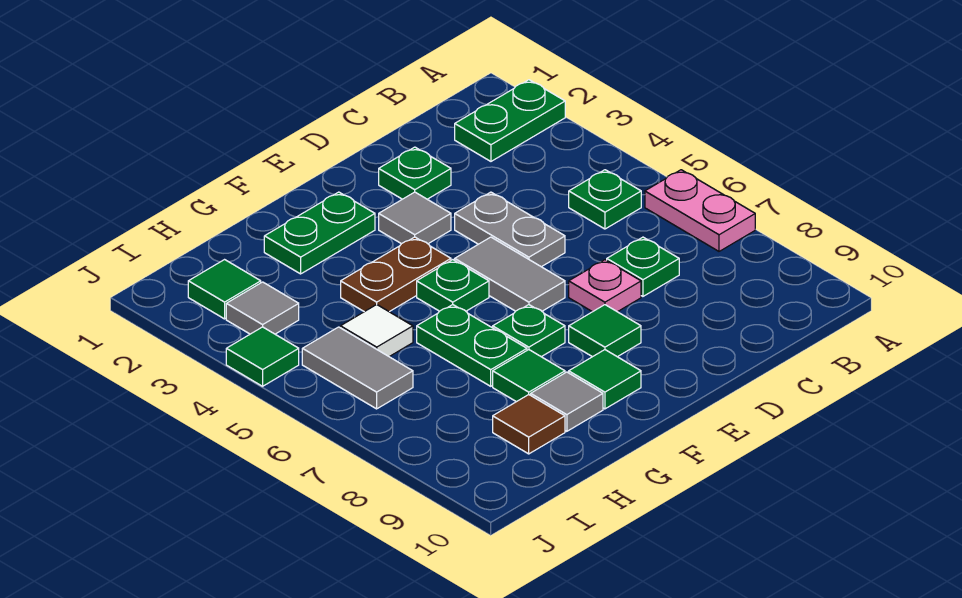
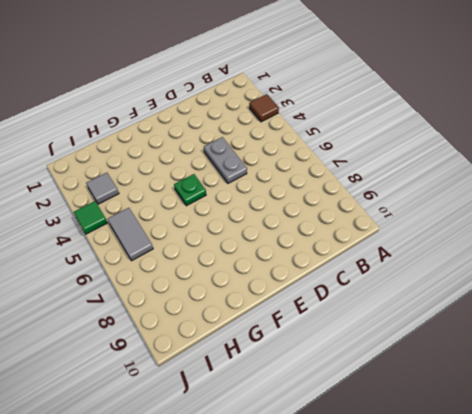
brown 1x1 tile [249,94,279,122] -> brown 1x1 tile moved to [493,395,565,454]
none -> green 1x2 plate [455,80,565,161]
none -> pink 1x2 plate [645,170,755,251]
none -> green 1x1 plate [569,170,641,229]

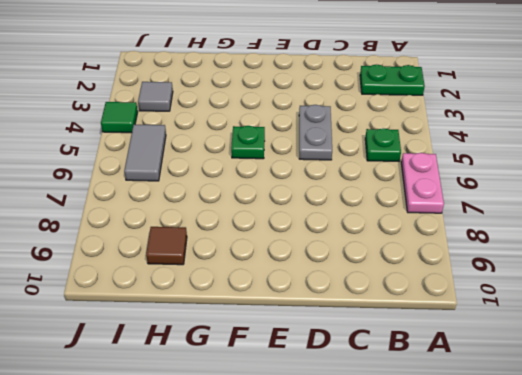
none -> green 1x1 plate [607,237,679,296]
none -> green 1x1 plate [379,147,451,199]
none -> pink 1x1 plate [569,260,641,312]

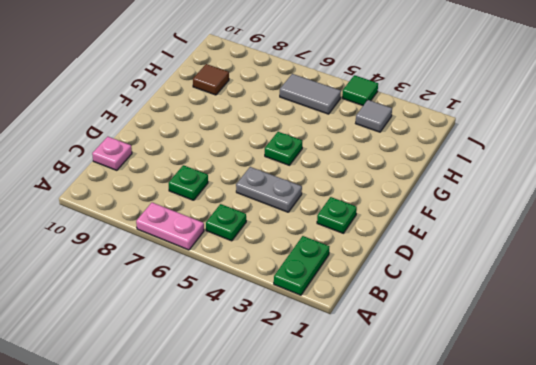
pink 1x1 plate [92,137,132,170] -> pink 1x1 plate moved to [569,260,641,312]
none -> grey 1x1 tile [379,192,451,244]
none -> grey 1x2 tile [455,237,565,311]
none -> green 1x1 tile [569,305,641,357]

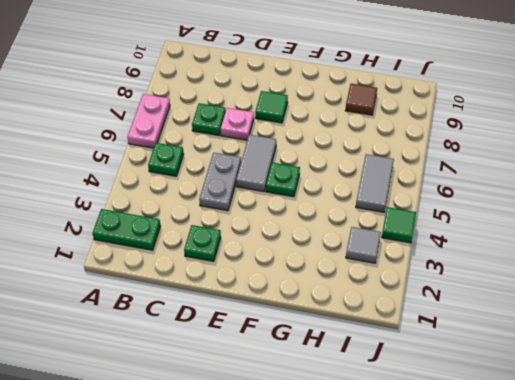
none -> grey 1x1 tile [379,192,451,244]
none -> green 1x2 plate [264,192,375,274]
none -> brown 1x2 plate [341,237,451,312]

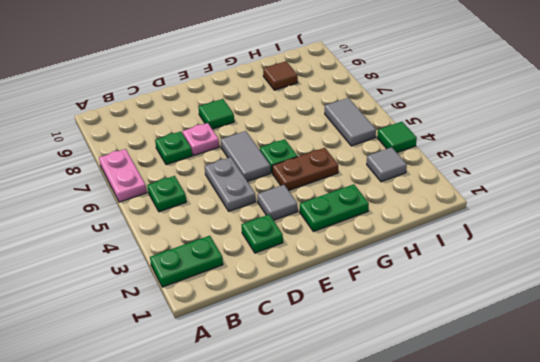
none -> green 1x1 plate [493,305,565,357]
none -> green 1x1 tile [569,350,641,409]
none -> green 1x2 plate [417,305,527,386]

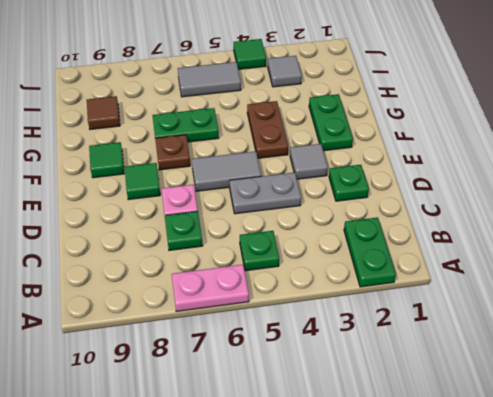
brown 1x1 plate [155,135,190,170] -> green 1x1 plate [493,305,565,357]
none -> green 1x1 plate [417,260,489,311]
none -> green 1x1 tile [493,350,565,402]
none -> grey 1x1 tile [531,372,603,431]

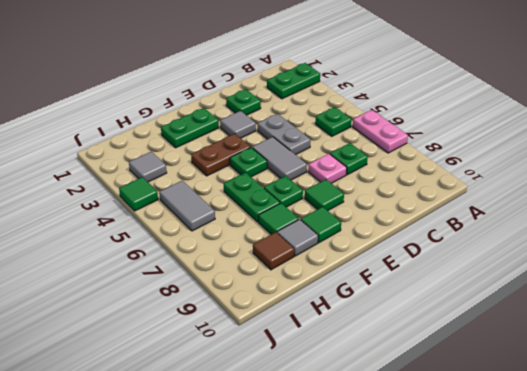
none -> white 1x1 tile [340,305,413,357]
none -> green 1x1 tile [188,260,261,319]

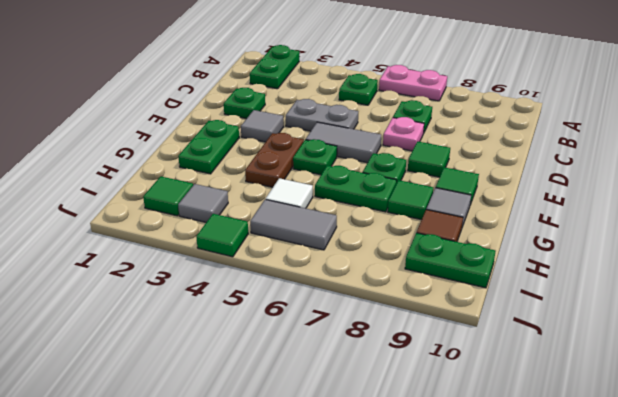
green 1x2 plate [405,233,495,288] -> none

